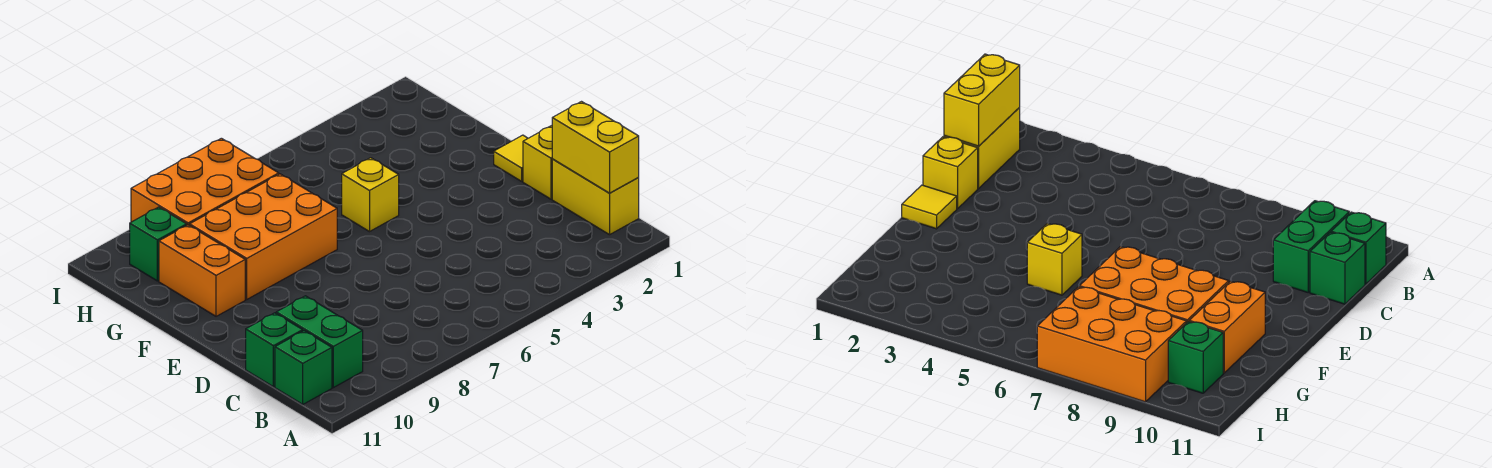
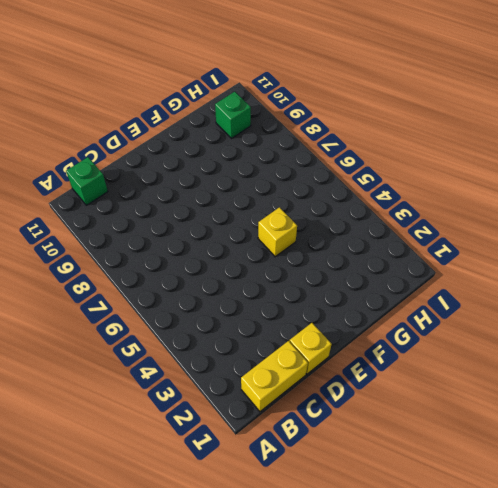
none -> green 1x2 brick [276,296,363,388]
none -> green 1x1 brick [246,313,303,387]
none -> yellow 1x1 tile [494,135,528,181]

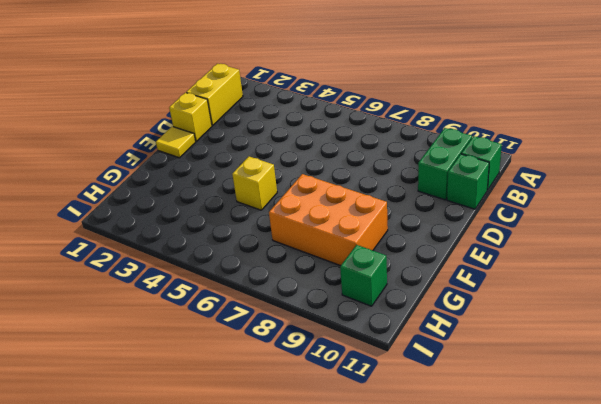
none -> orange 1x2 brick [159,225,245,316]
none -> orange 2x3 brick [131,138,279,225]
none -> yellow 1x2 brick [552,102,639,193]

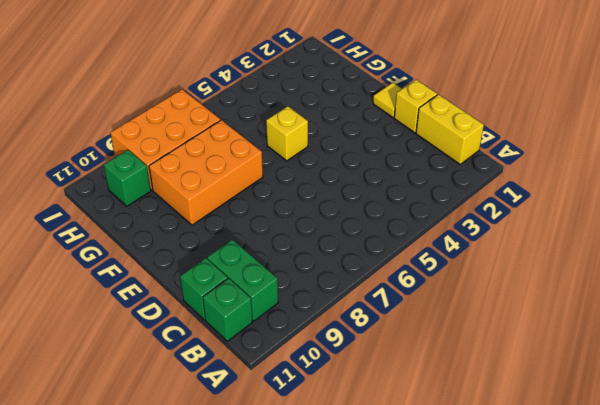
none -> orange 1x2 brick [159,225,245,316]
none -> yellow 1x2 brick [552,102,639,193]

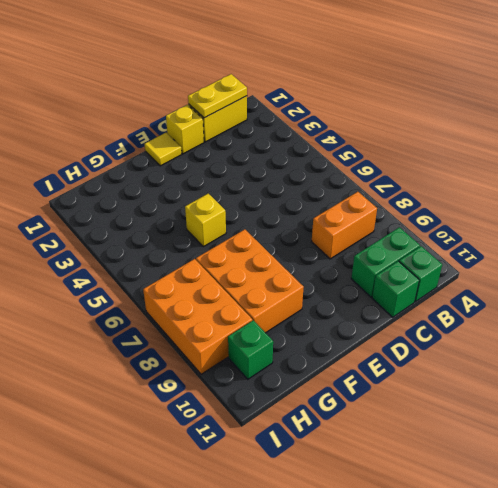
yellow 1x2 plate [188,74,247,118] -> yellow 1x2 brick [552,102,639,193]
orange 1x2 brick [312,192,377,259] -> orange 1x2 brick moved to [159,225,245,316]

